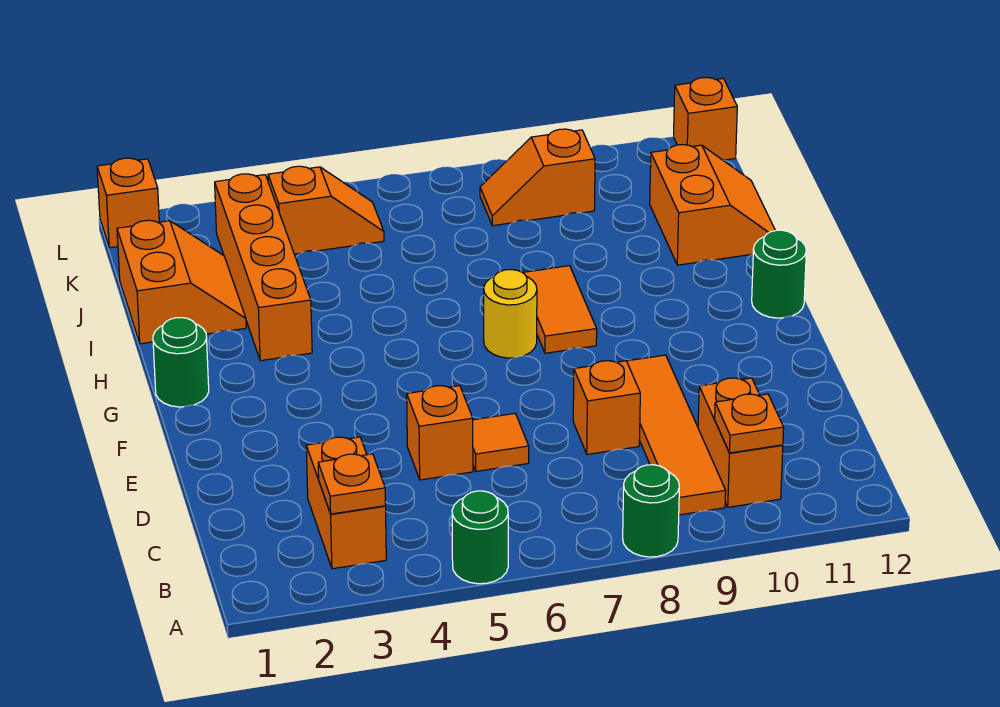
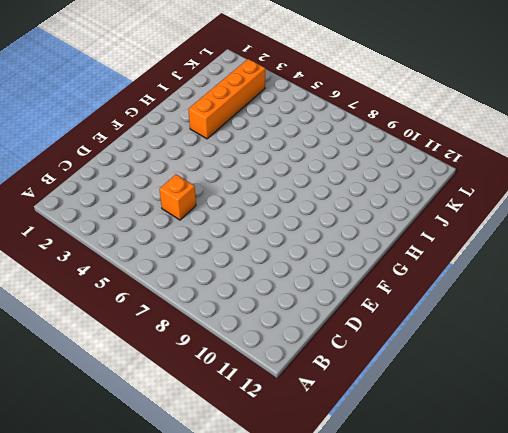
none -> green 1x1 round brick [452,491,508,584]
none -> green 1x1 round brick [623,465,679,557]
none -> orange 1x2 brick [306,437,386,569]

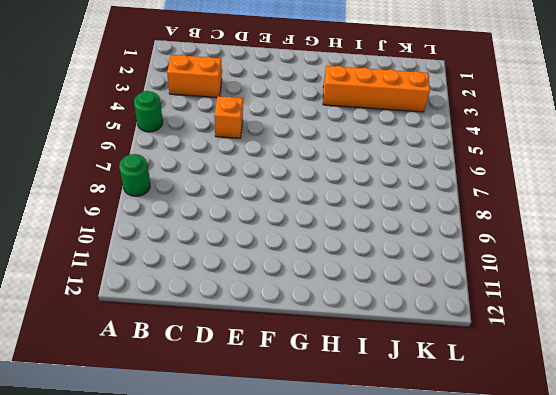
none -> orange 1x4 tile [627,355,726,515]
none -> orange 1x2 brick [698,378,783,507]
none -> orange 1x1 tile [473,413,529,471]

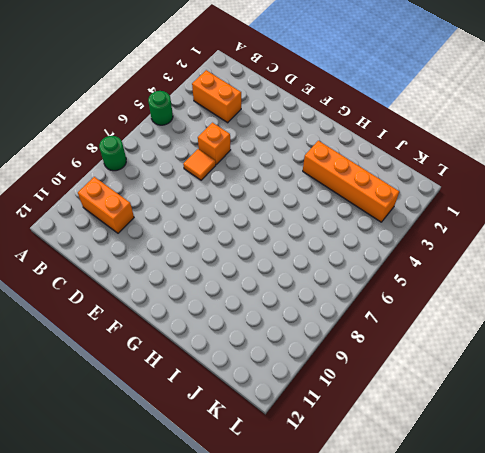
none -> orange 1x4 tile [627,355,726,515]
none -> orange 1x1 brick [573,361,640,454]
none -> green 1x1 round brick [153,318,209,407]

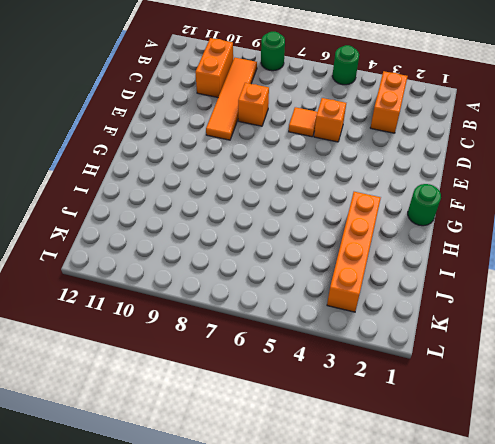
none -> yellow 1x1 round brick [484,270,537,358]
none -> orange 1x2 tile [522,266,597,353]
none -> green 1x1 round brick [752,230,806,318]

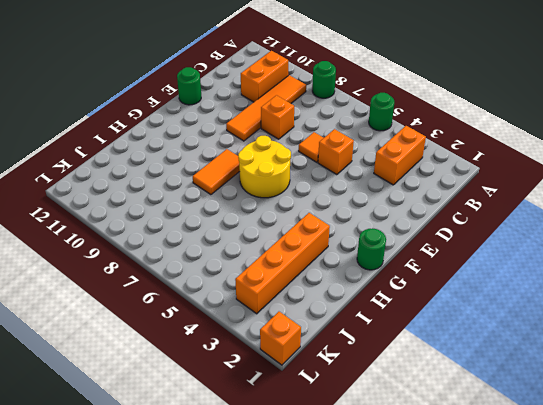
green 1x1 round brick [177,67,201,105] -> green 1x1 round brick moved to [752,230,806,318]
yellow 2x2 round brick [238,136,291,198] -> yellow 1x1 round brick [484,270,537,358]
none -> orange 2x2 slope [117,220,246,344]
none -> orange 2x2 slope [650,145,775,265]
none -> orange 1x2 slope [268,166,384,254]

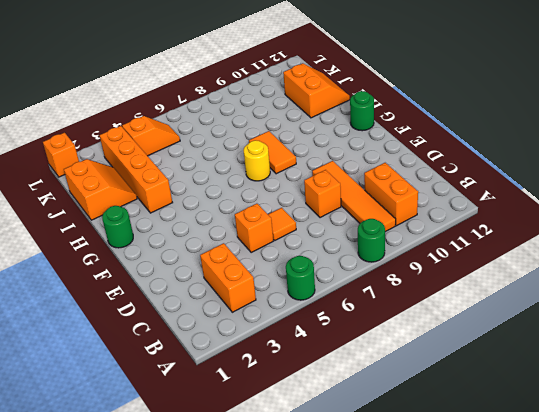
none -> orange 1x2 slope [480,129,595,226]
none -> orange 1x1 brick [674,77,737,160]
none -> orange 1x1 plate [318,454,385,514]

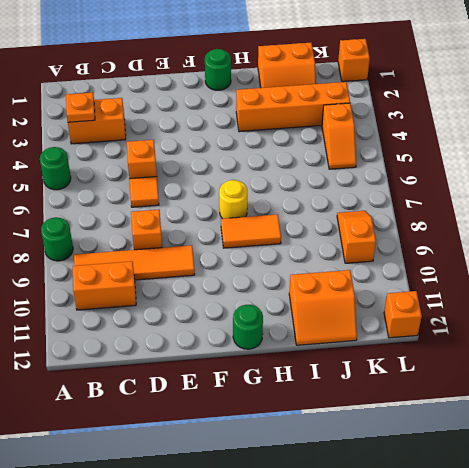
none -> orange 1x1 plate [715,394,784,453]

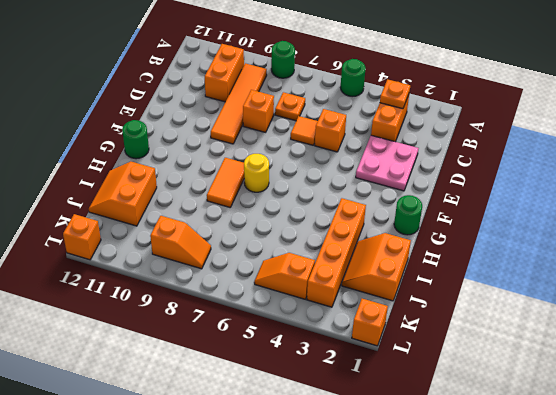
orange 1x1 plate [275,92,305,121] -> orange 1x1 plate moved to [715,394,784,453]
pink 2x2 plate [356,135,419,191] -> none

